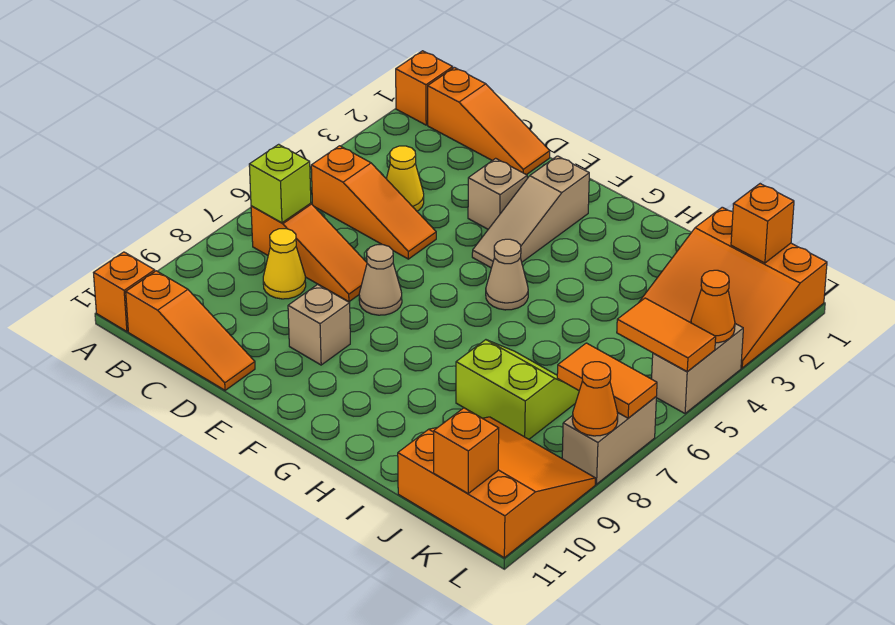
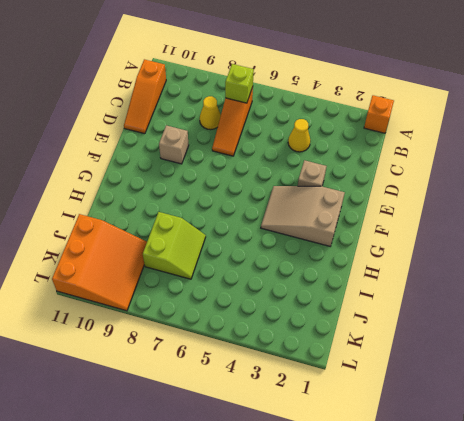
tan 2x3 slope [261,186,345,246] -> tan 1x3 slope [472,156,589,268]
none -> orange 1x1 brick [94,252,155,332]
none -> orange 1x3 slope [428,68,550,175]
none -> orange 1x3 slope [311,146,436,259]

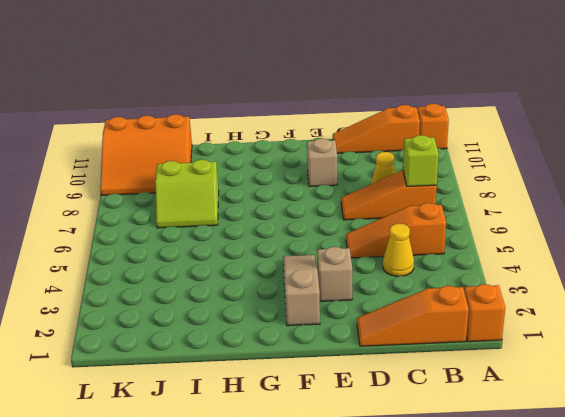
none -> tan 1x1 cone [359,245,402,315]
none -> tan 1x1 cone [486,239,528,310]
none -> orange 3x3 slope [639,207,827,368]

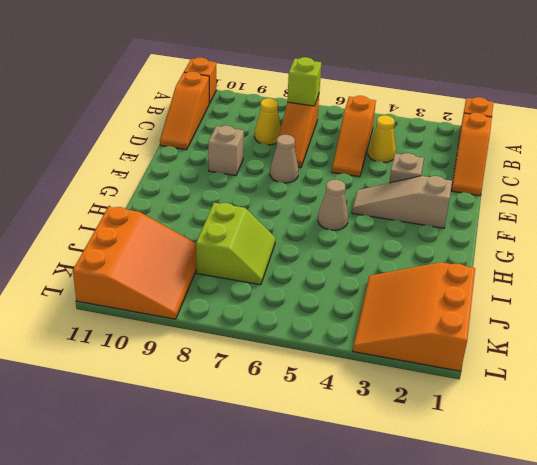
none -> tan 1x2 brick [652,324,743,413]
none -> tan 1x2 brick [562,397,656,484]
none -> orange 1x1 brick [731,184,794,263]

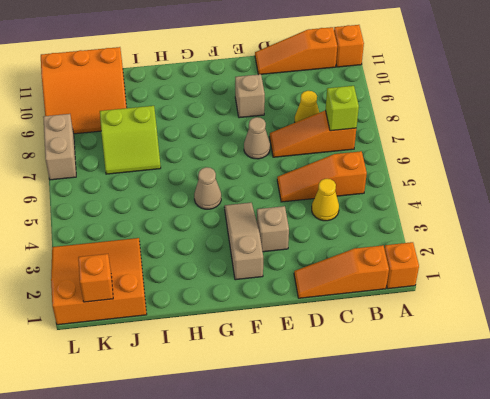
none -> tan 1x2 brick [652,324,743,413]
none -> orange 1x2 tile [617,298,716,372]
none -> orange 1x2 tile [557,343,657,418]

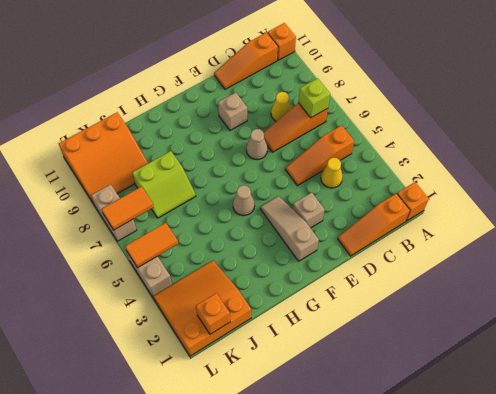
none -> orange 1x1 brick [434,408,499,494]
none -> orange 1x1 cone [691,270,735,343]
none -> orange 1x1 cone [572,362,618,436]

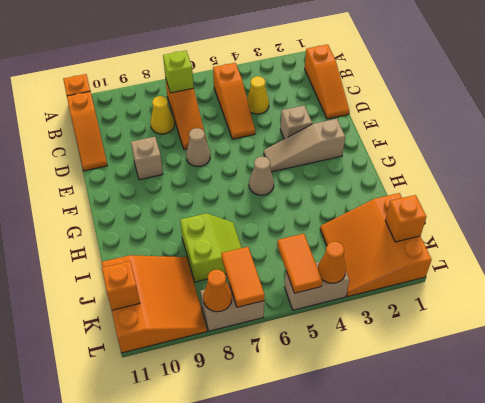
none -> orange 1x1 brick [396,51,453,125]

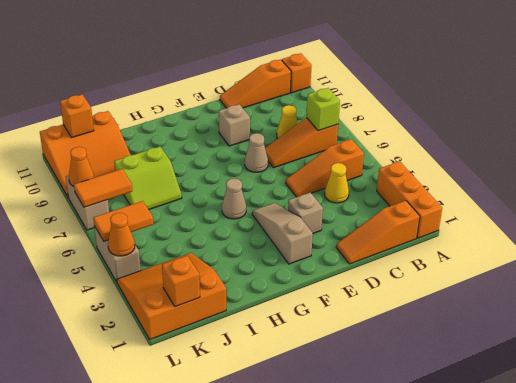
orange 1x3 brick [377,161,442,238] -> orange 1x1 brick [396,51,453,125]

